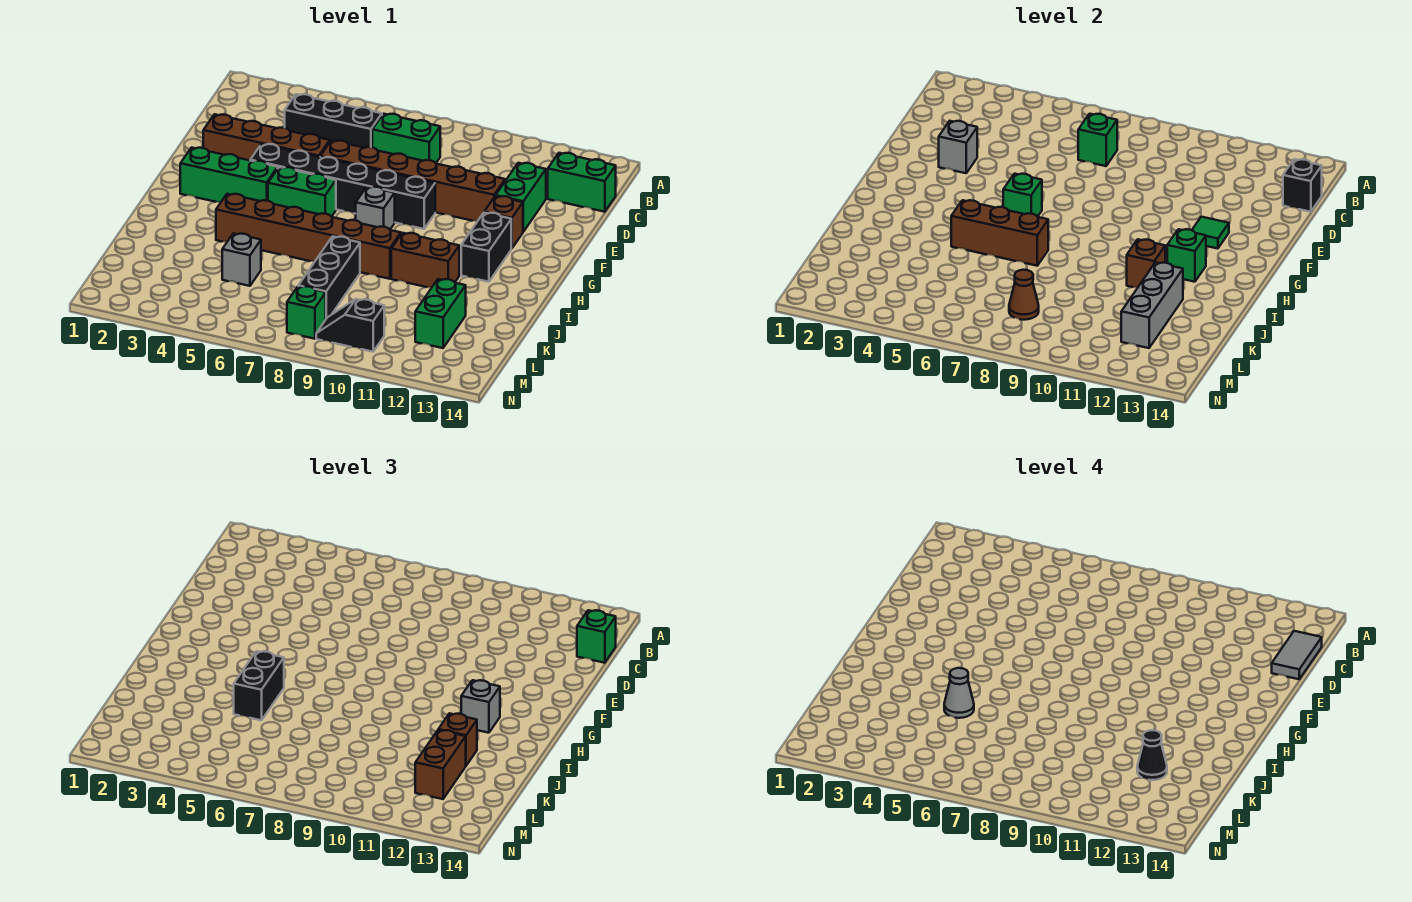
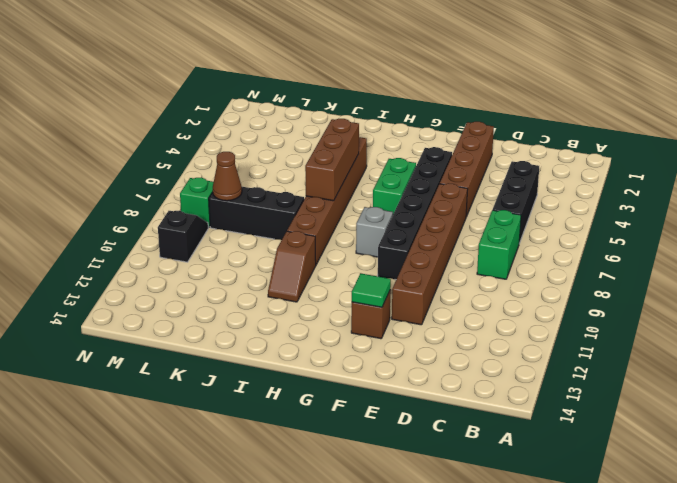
brown 1x2 slope [268,231,316,302] -> brown 1x2 brick [391,233,459,287]
none -> green 1x2 brick [548,153,616,212]
none -> green 1x2 brick [496,163,546,232]
none -> green 1x3 brick [180,148,278,202]
none -> black 1x2 brick [461,213,511,282]

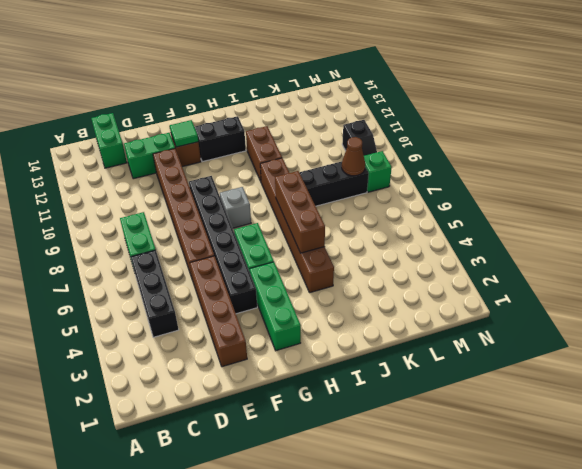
none -> grey 1x1 brick [222,233,261,286]
none -> green 1x2 brick [415,279,466,348]
none -> green 1x1 brick [1078,114,1117,166]
none -> black 1x1 brick [1283,159,1322,212]

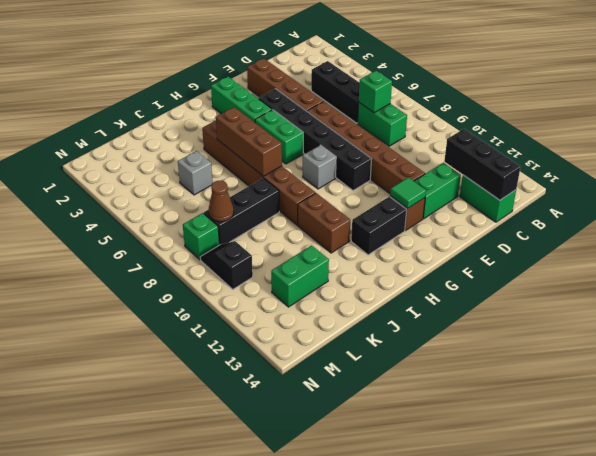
black 1x3 brick [444,129,521,200] -> black 1x1 brick [1283,159,1322,212]
none -> grey 1x1 brick [939,121,977,173]
none -> green 1x1 brick [1003,174,1042,217]
none -> green 1x1 brick [1167,229,1206,282]
none -> brown 1x1 brick [1127,239,1165,287]

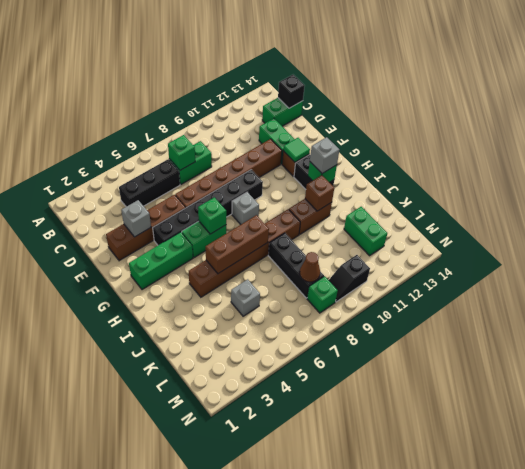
none -> grey 1x3 brick [1121,262,1183,348]
none -> green 1x1 brick [577,610,616,663]
none -> black 1x2 brick [234,651,284,720]
none -> brown 1x1 brick [438,713,477,766]

